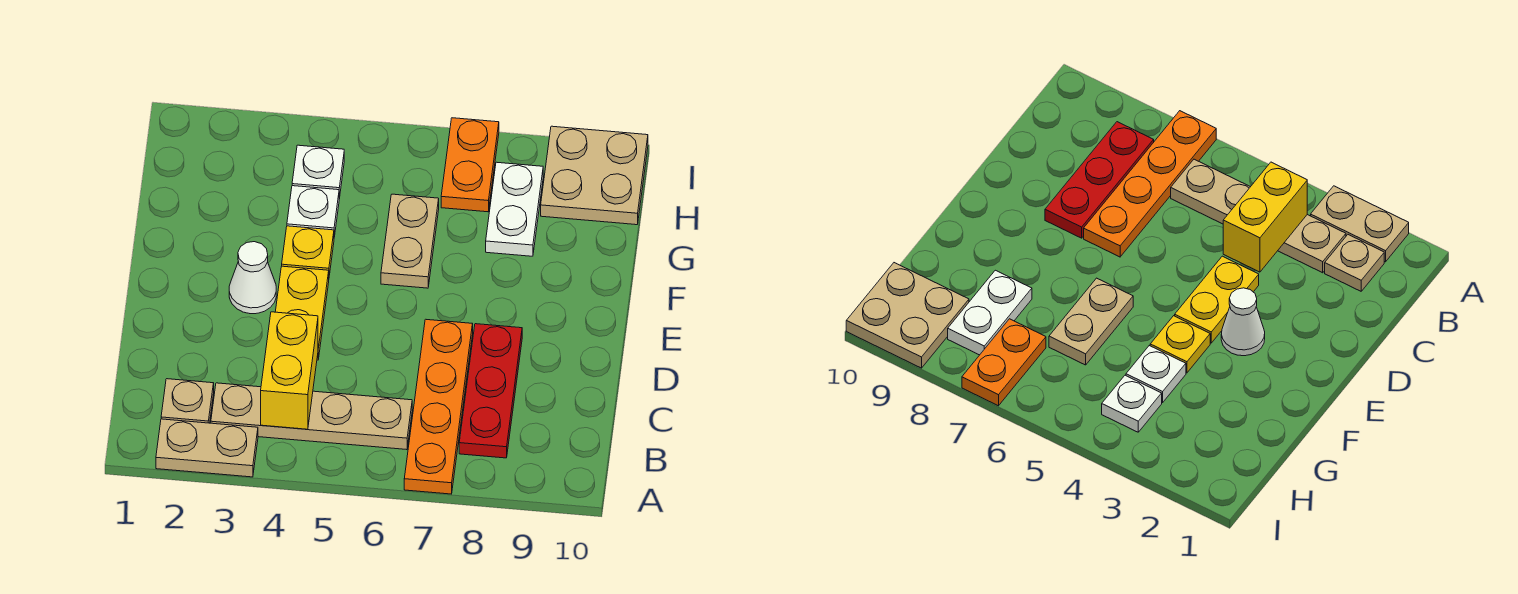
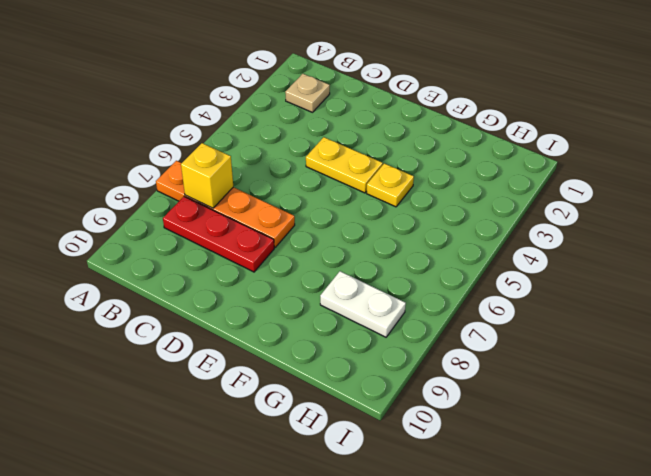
yellow 1x1 brick [181,143,233,208] -> none
none -> tan 1x2 plate [156,419,258,477]
none -> tan 1x4 plate [211,383,412,450]
none -> white 1x1 cone [229,242,276,314]

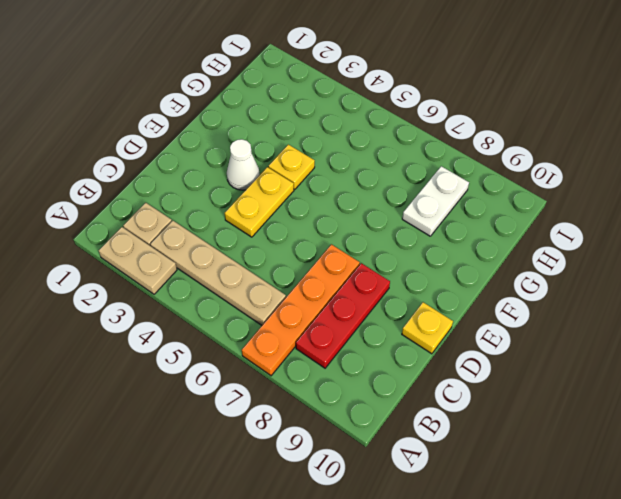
yellow 1x1 plate [402,302,453,354] -> none
none -> tan 1x2 plate [381,194,439,288]
none -> white 1x1 plate [287,186,339,237]
none -> white 1x1 plate [292,145,344,199]

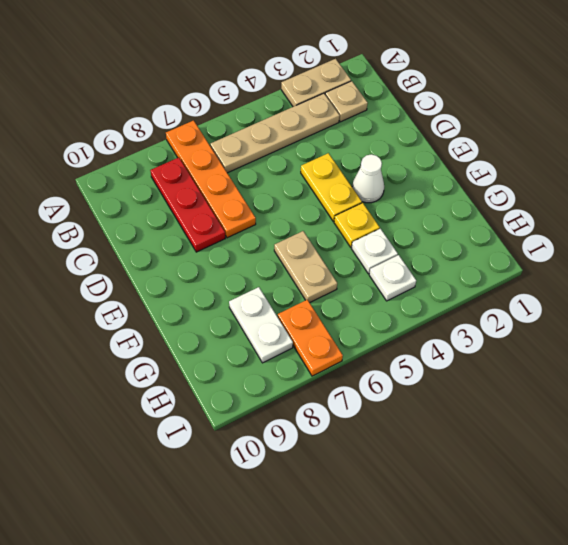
none -> tan 2x2 plate [541,126,648,225]
none -> yellow 1x2 brick [261,312,318,429]

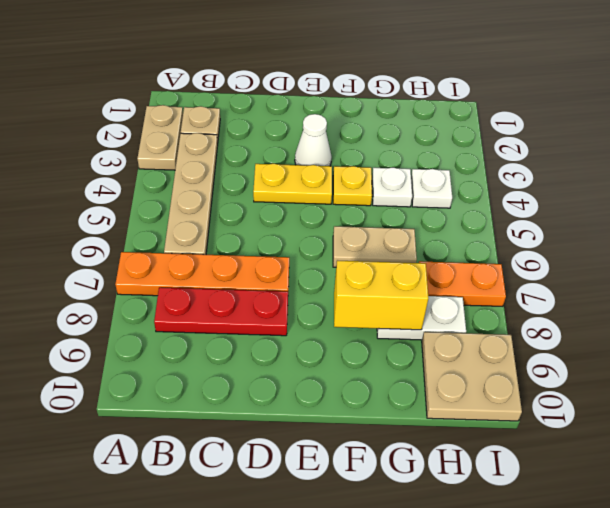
yellow 1x2 brick [334,260,428,330] -> yellow 1x2 brick moved to [261,312,318,429]

